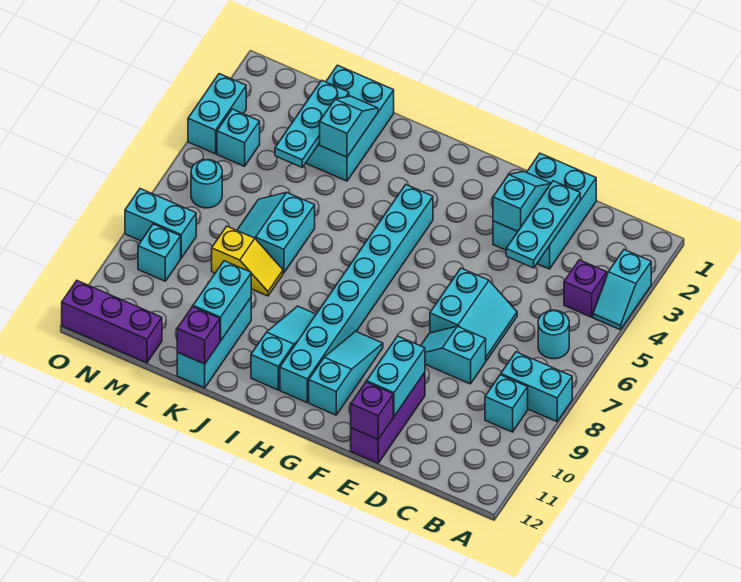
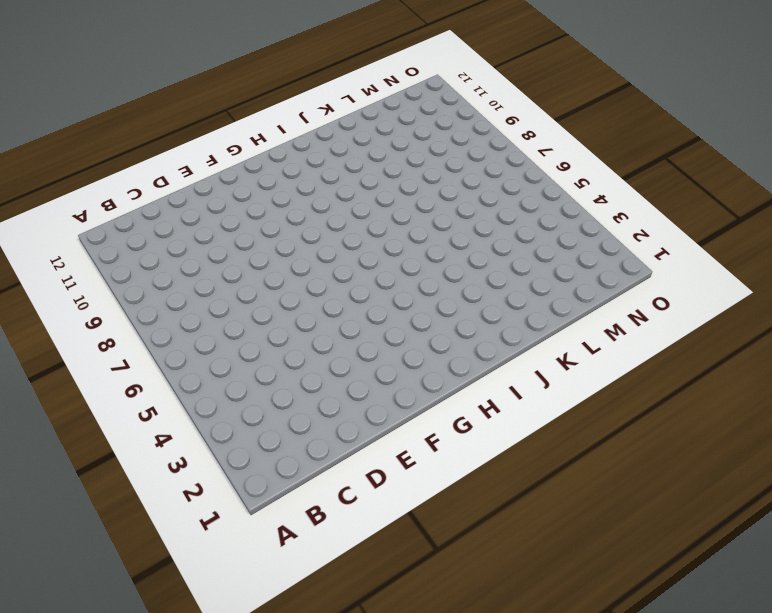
none -> cyan 1x2 slope [593,250,651,330]
none -> cyan 1x2 brick [501,352,572,422]
none -> purple 1x1 brick [564,260,607,317]
none -> cyan 1x1 round brick [538,310,569,359]

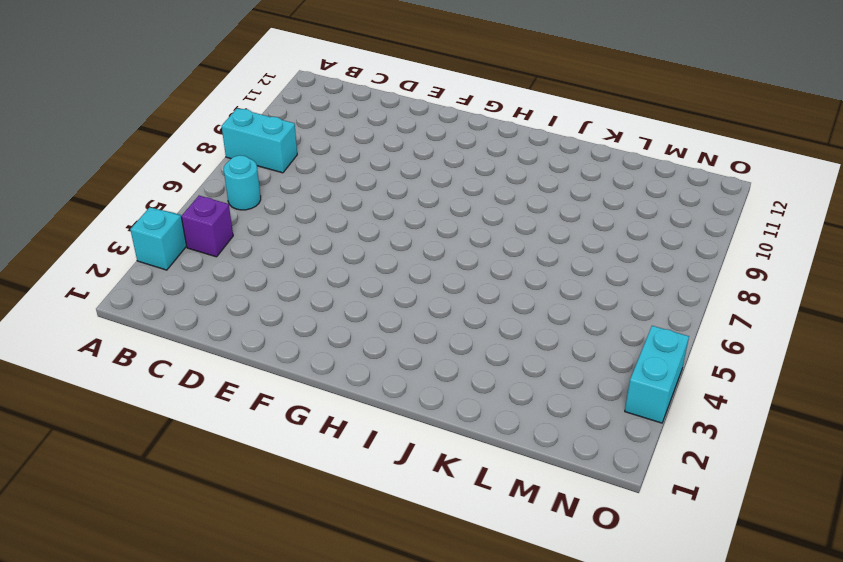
none -> cyan 1x1 brick [485,375,528,432]
none -> cyan 2x3 brick [493,153,596,269]
none -> cyan 2x2 slope [430,268,517,361]
none -> cyan 1x2 slope [421,326,486,384]

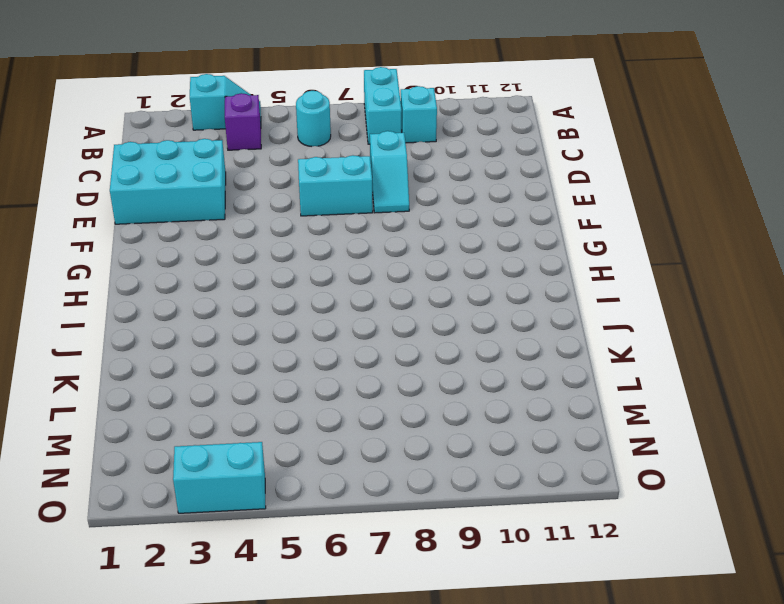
none -> purple 1x3 brick [351,373,425,463]
none -> cyan 1x3 slope [309,331,383,415]
none -> cyan 1x8 brick [280,185,433,402]
none -> cyan 1x3 slope [251,306,316,390]

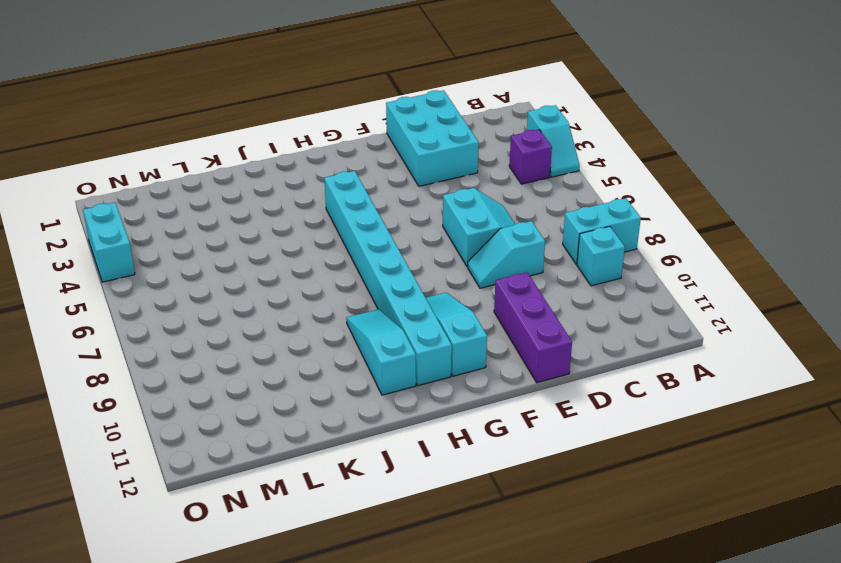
none -> cyan 1x1 round brick [538,310,569,359]
none -> cyan 2x3 brick [306,65,394,181]
none -> cyan 2x2 slope [237,192,315,273]
none -> yellow 1x2 slope [212,226,283,296]

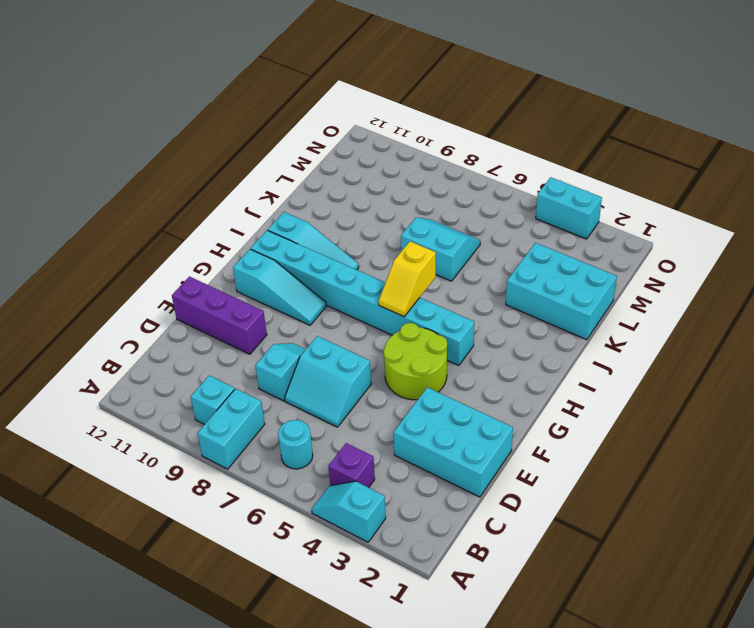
lime 2x2 round brick [383,323,447,400] -> none
yellow 1x2 slope [379,241,436,317] -> yellow 1x2 slope moved to [212,226,283,296]
none -> cyan 1x3 brick [177,298,251,388]
none -> purple 1x3 brick [62,281,162,363]
none -> cyan 1x1 brick [217,109,260,166]
none -> cyan 1x1 round brick [191,160,222,208]

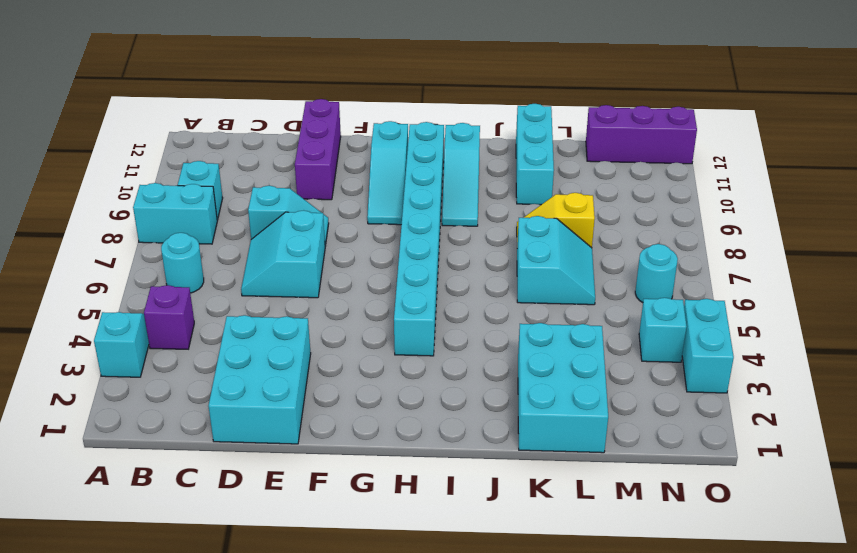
none -> cyan 1x2 brick [125,189,196,258]
none -> cyan 1x1 brick [138,224,181,281]
none -> cyan 1x3 plate [506,181,580,268]
none -> cyan 1x2 slope [493,172,551,231]

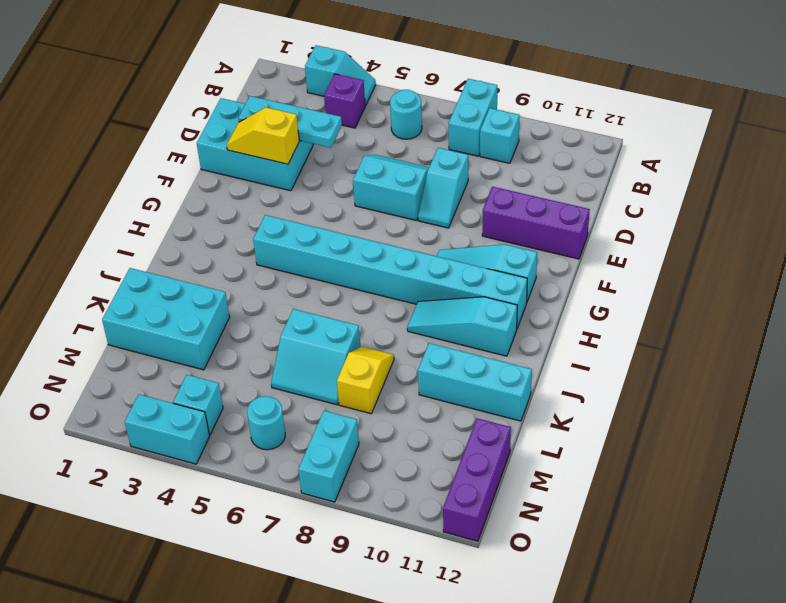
yellow 1x2 slope [227,108,299,164] -> cyan 1x2 slope [493,172,551,231]
none -> cyan 1x1 brick [138,224,181,281]
none -> cyan 1x2 brick [367,336,425,416]
none -> purple 1x1 brick [351,382,393,439]
none -> cyan 1x2 slope [320,96,378,157]

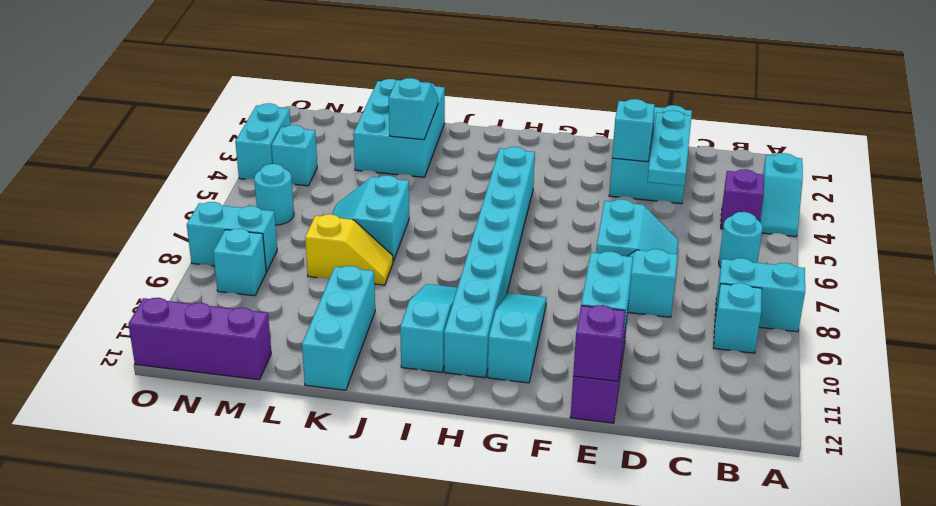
none -> cyan 1x2 brick [193,261,251,341]
none -> purple 1x1 brick [177,307,220,364]
none -> cyan 1x3 plate [275,80,349,167]

